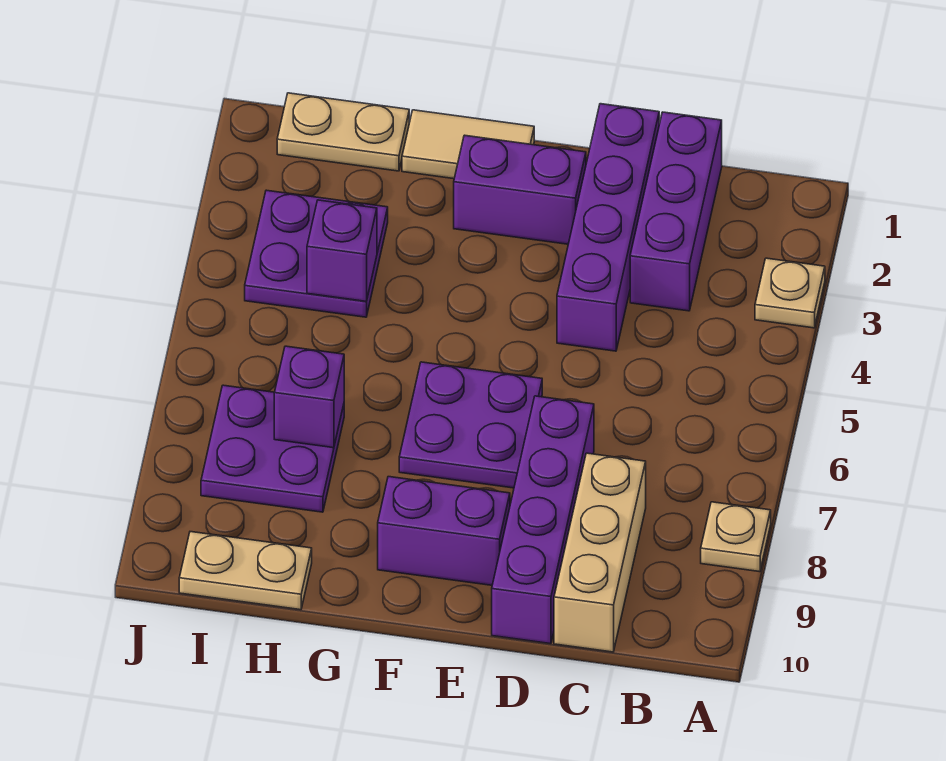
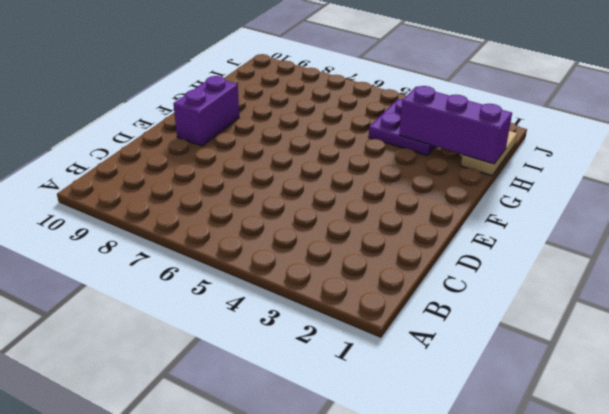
purple 1x3 brick [399,86,512,164] -> purple 1x3 brick moved to [630,112,722,311]
none -> tan 1x1 plate [755,258,825,328]
none -> tan 1x1 plate [701,502,771,572]
none -> tan 1x3 brick [554,453,646,652]

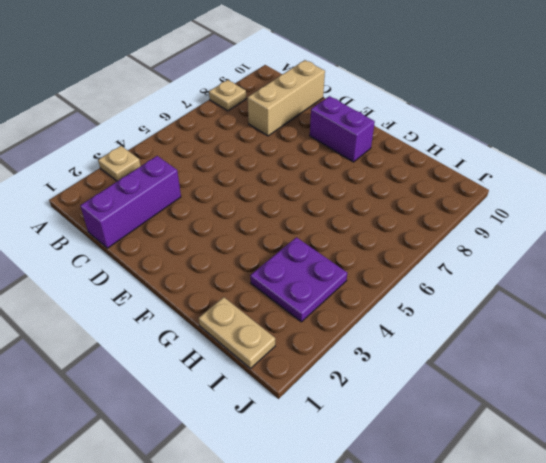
none -> purple 1x4 brick [557,104,659,351]
none -> purple 1x4 brick [492,396,594,644]
none -> purple 1x2 brick [454,135,586,244]

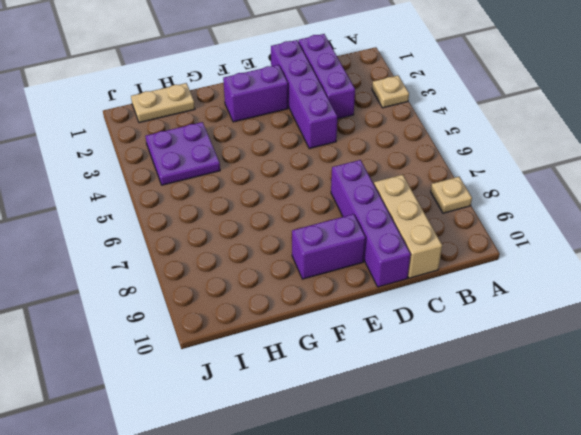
none -> purple 2x2 plate [399,362,542,488]
none -> tan 1x2 tile [402,110,534,179]
none -> purple 2x2 plate [201,385,344,512]

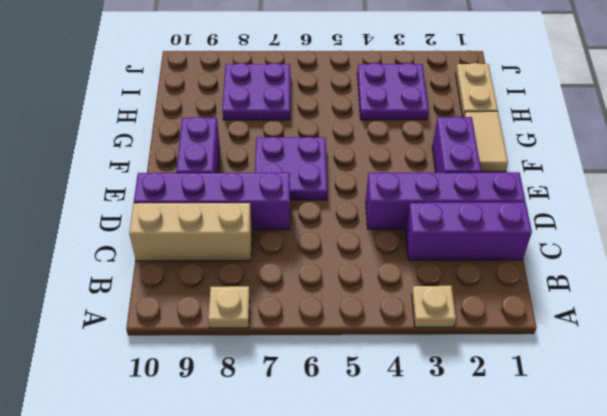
none -> tan 1x2 plate [179,532,312,610]
none -> purple 1x1 brick [307,200,377,302]
none -> purple 1x1 brick [274,346,344,448]

